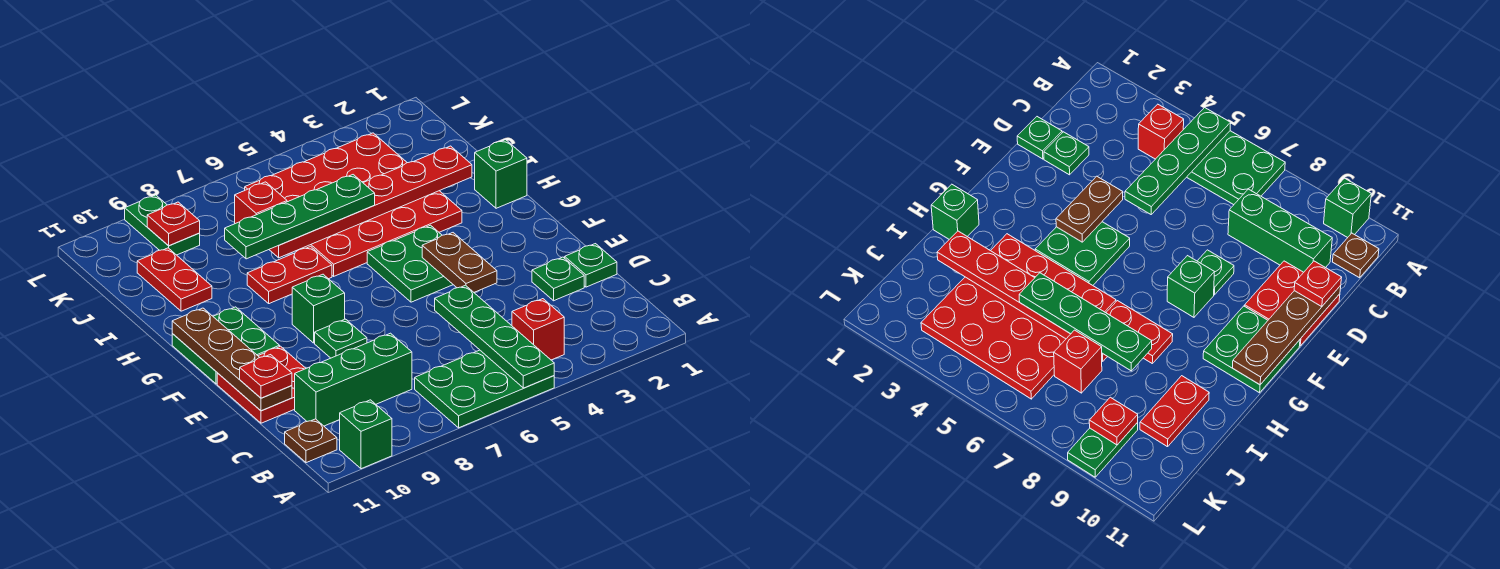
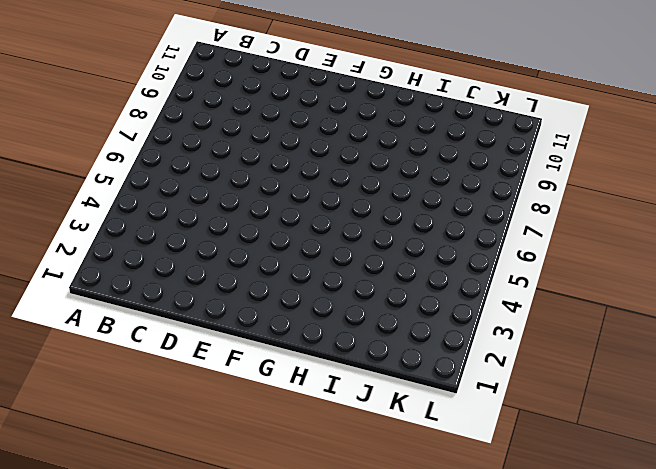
none -> green 2x3 plate [415,350,554,428]
none -> green 1x1 brick [340,400,392,469]
none -> red 1x1 brick [512,299,564,360]

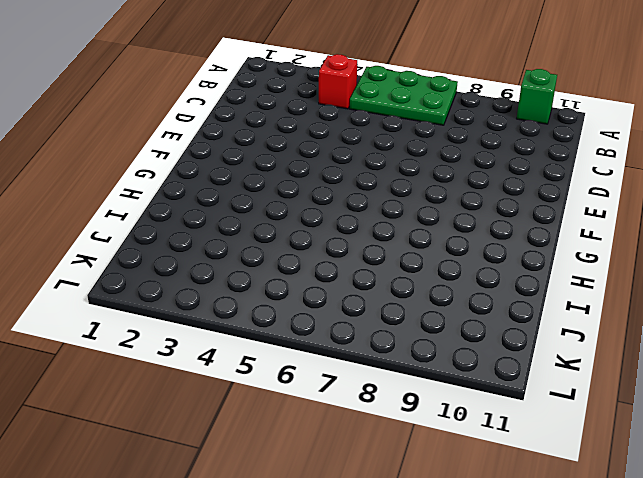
none -> brown 1x1 plate [285,419,337,463]
none -> green 1x3 brick [295,333,412,426]
none -> green 1x1 plate [565,244,617,287]

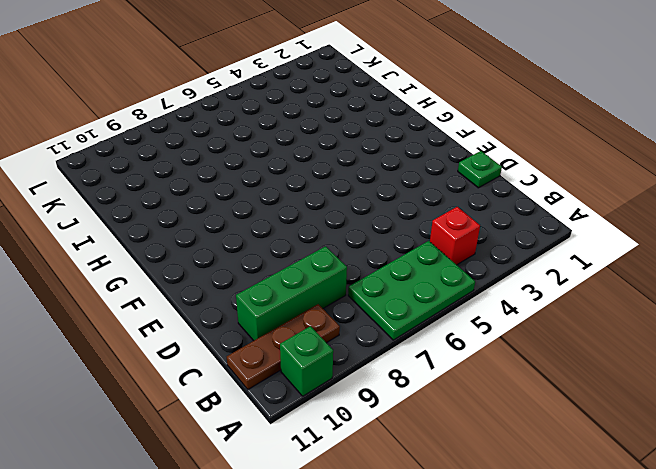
brown 1x3 plate [227,304,340,389] -> brown 1x1 plate [285,419,337,463]
none -> green 1x1 plate [532,257,584,301]
none -> red 2x2 plate [217,346,306,423]
none -> green 1x1 plate [315,319,367,358]

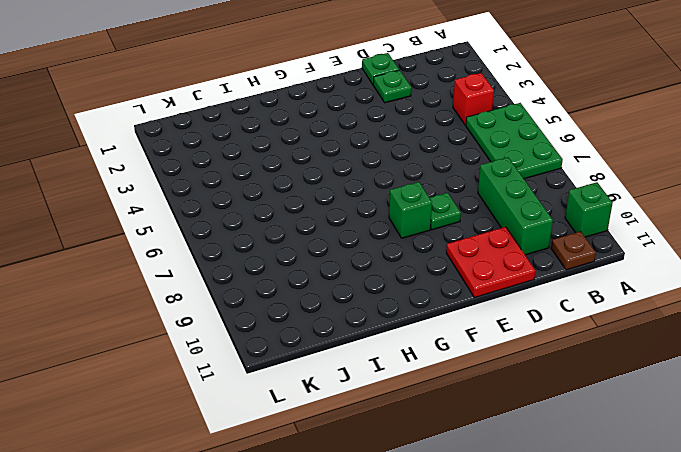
none -> green 2x2 plate [367,225,453,302]
none -> green 2x2 plate [172,307,280,384]
none -> green 1x1 brick [475,140,527,208]

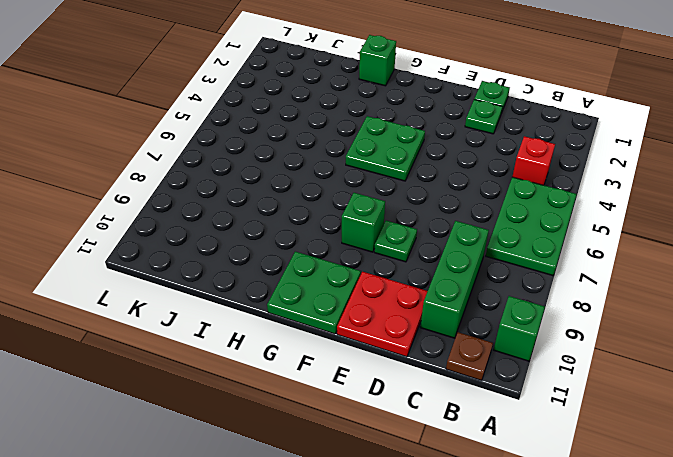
none -> red 4x4 plate [245,133,462,276]
none -> red 1x2 plate [247,246,332,304]
none -> red 1x2 plate [137,248,212,311]

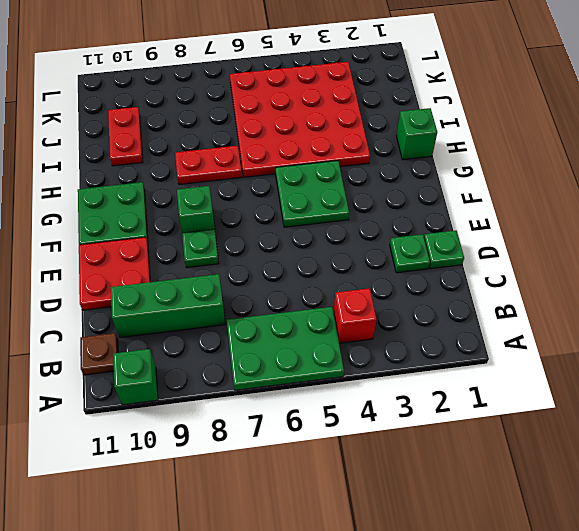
none -> red 1x1 brick [235,182,287,224]
none -> green 1x2 plate [125,195,200,255]
none -> green 1x4 plate [435,285,554,388]

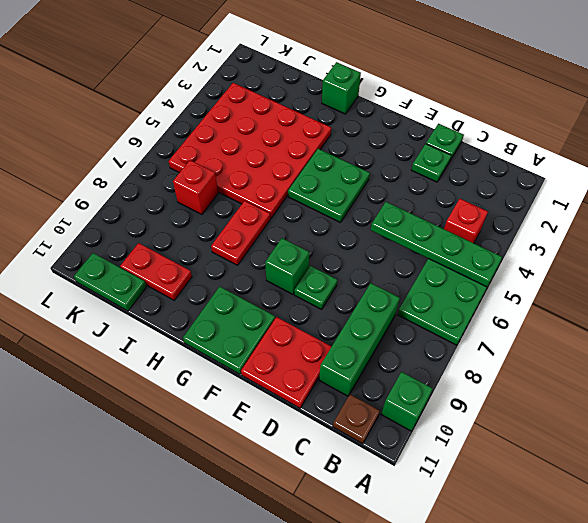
green 1x2 plate [74,253,146,311] -> green 1x2 plate moved to [125,195,200,255]
none -> brown 1x4 plate [172,308,292,411]
none -> brown 1x2 plate [422,233,497,292]
none -> red 1x6 plate [269,146,472,258]

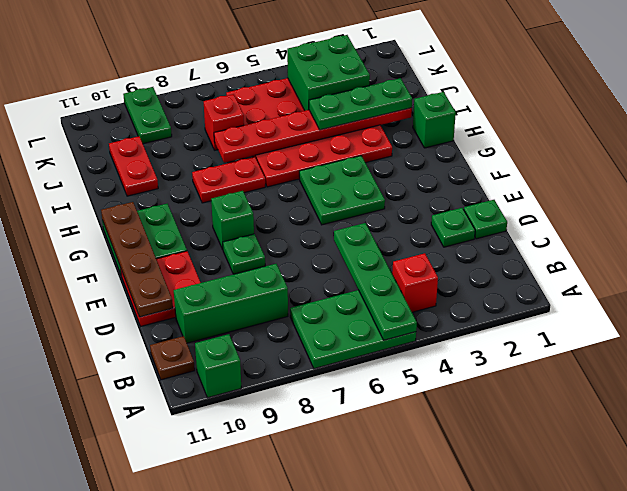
green 1x3 plate [309,78,412,130] -> none
green 2x2 brick [287,35,370,111] -> none
none -> brown 1x2 plate [422,233,497,292]
none -> red 1x1 plate [147,202,200,246]
none -> red 1x1 plate [240,355,292,398]

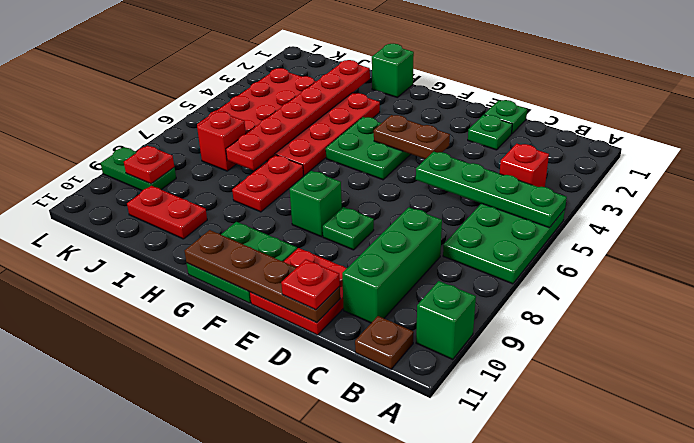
none -> green 1x4 plate [225,175,375,259]

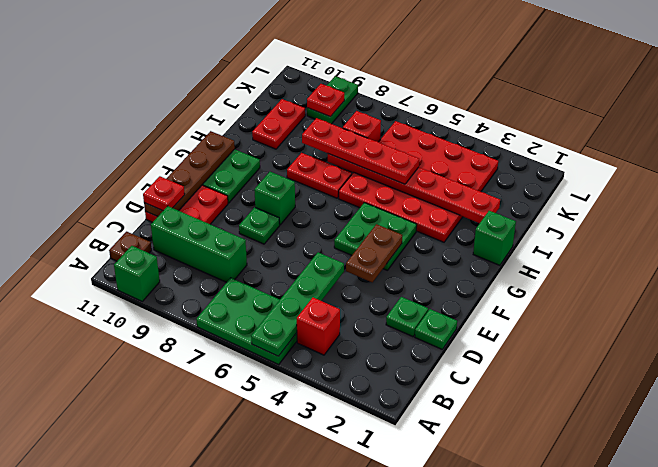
red 1x4 plate [302,118,419,184] -> green 1x4 plate [225,175,375,259]

